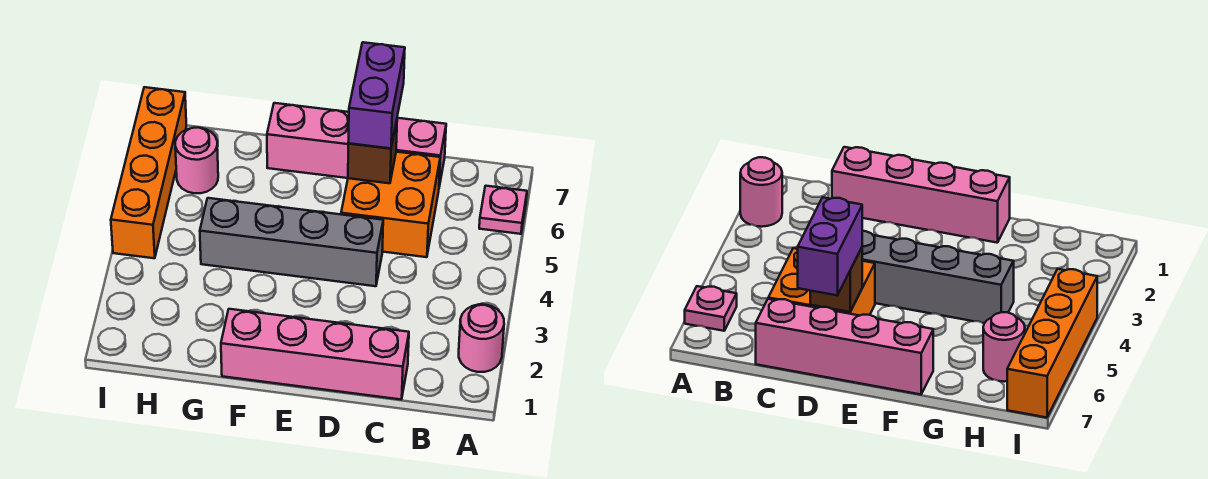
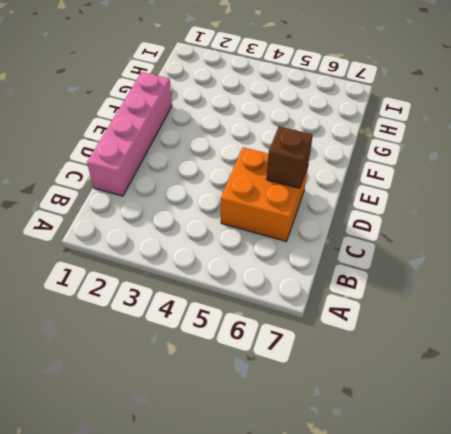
none -> pink 1x1 round brick [459,304,504,372]
none -> pink 1x1 plate [479,186,527,234]

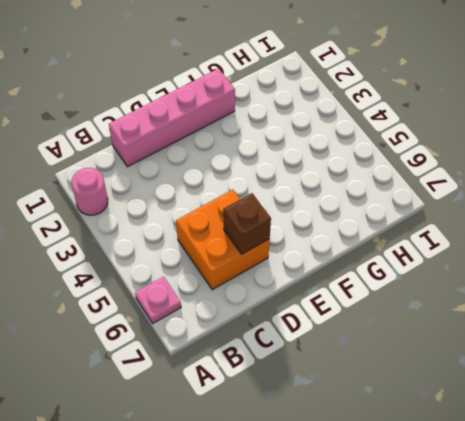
none -> pink 1x4 brick [267,103,446,186]
none -> grey 1x4 brick [200,198,383,286]

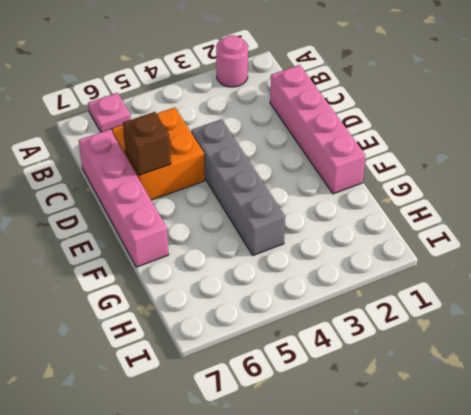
none -> pink 1x1 round brick [175,127,218,193]
none -> orange 1x4 brick [111,87,186,258]

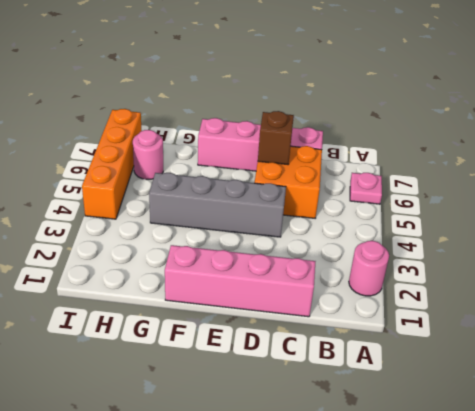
none -> purple 1x2 brick [348,42,405,148]

